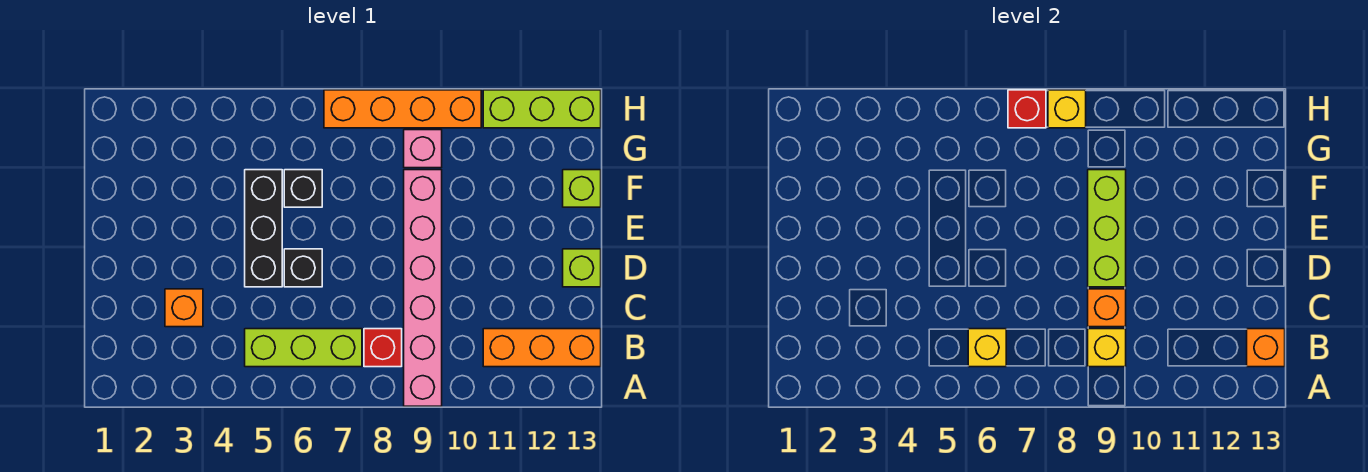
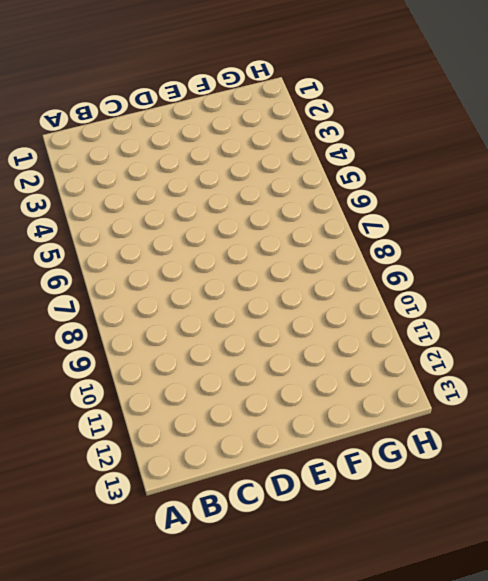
none -> pink 1x6 brick [404,170,442,406]
none -> lime 1x3 brick [245,329,362,367]
none -> red 1x1 brick [364,329,402,367]

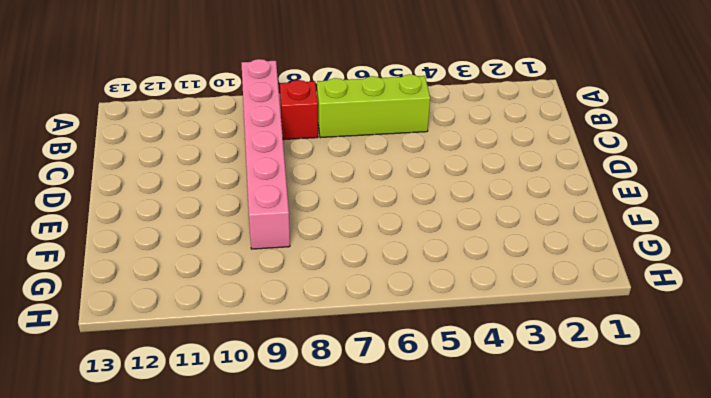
none -> orange 1x3 brick [483,329,601,367]
none -> orange 1x1 brick [165,289,203,327]
none -> black 1x3 brick [245,170,282,287]

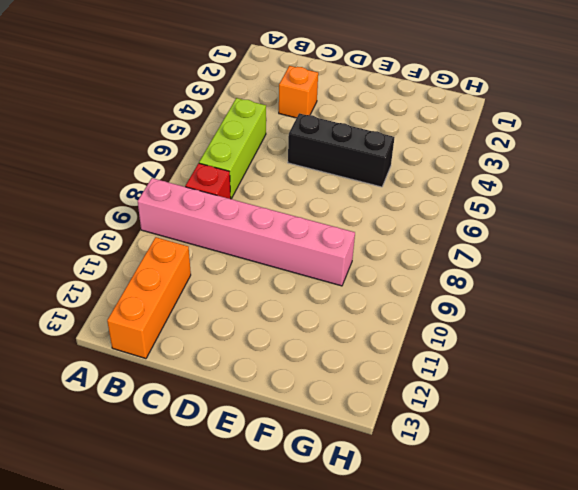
none -> black 1x1 brick [284,249,322,287]
none -> lime 1x1 brick [563,249,601,287]
none -> black 1x1 brick [284,170,322,207]

